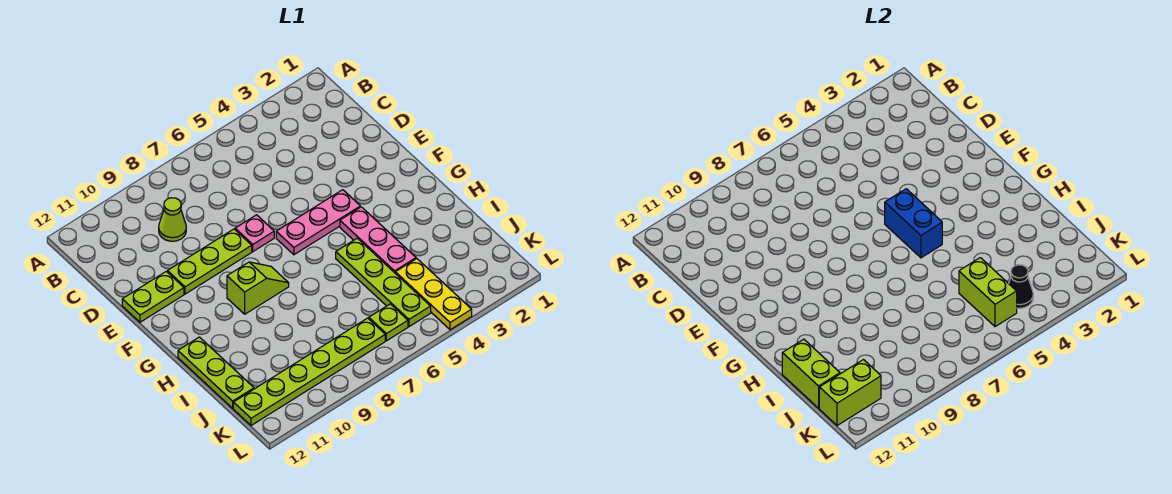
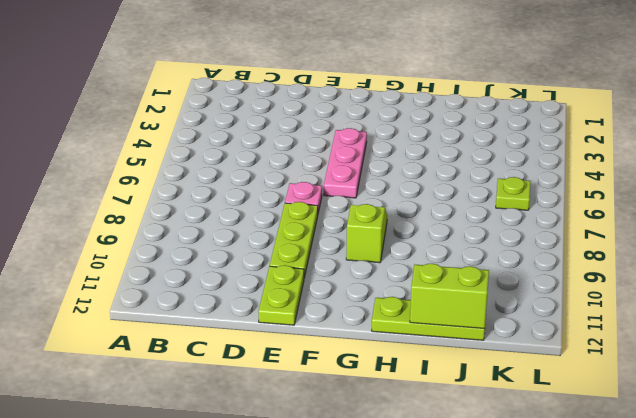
none -> lime 1x1 cone [159,198,186,241]
none -> pink 1x3 plate [340,207,416,273]
none -> lime 1x4 plate [336,238,431,327]

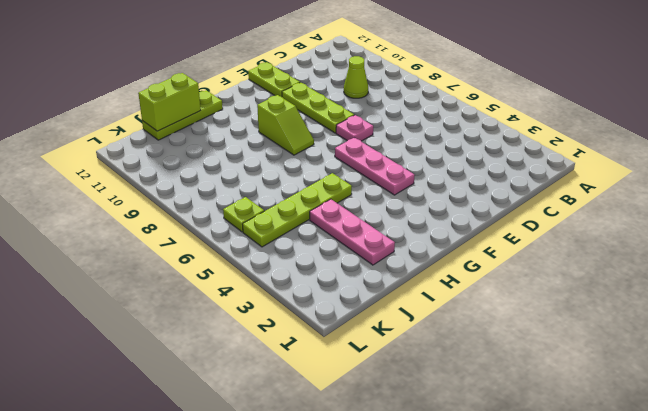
pink 1x3 plate [310,199,395,265] -> pink 1x3 plate turned to [340,207,416,273]
none -> yellow 1x3 plate [395,259,472,330]
none -> lime 1x6 plate [233,318,385,426]
none -> blue 1x2 brick [885,189,942,258]

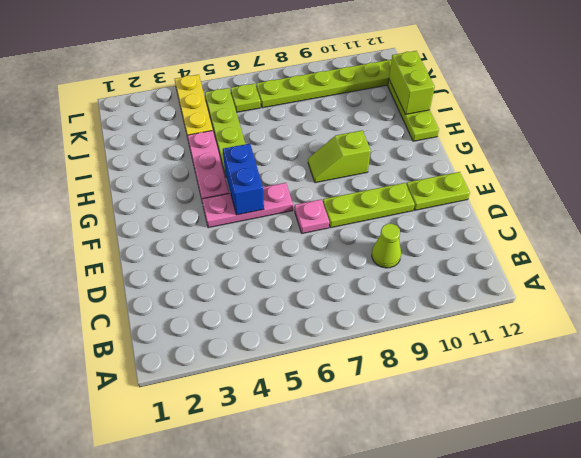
none -> lime 1x2 brick [959,258,1017,327]
none -> black 1x1 cone [1009,265,1033,308]
none -> lime 1x2 brick [819,360,881,426]

